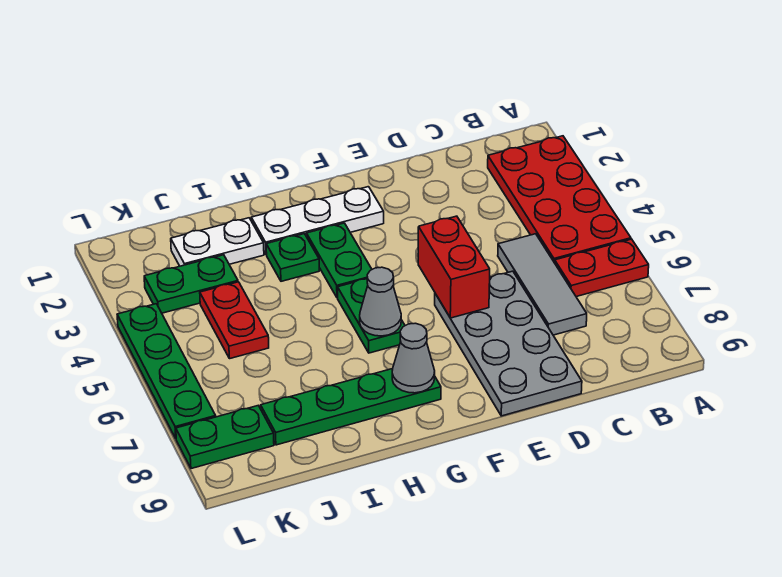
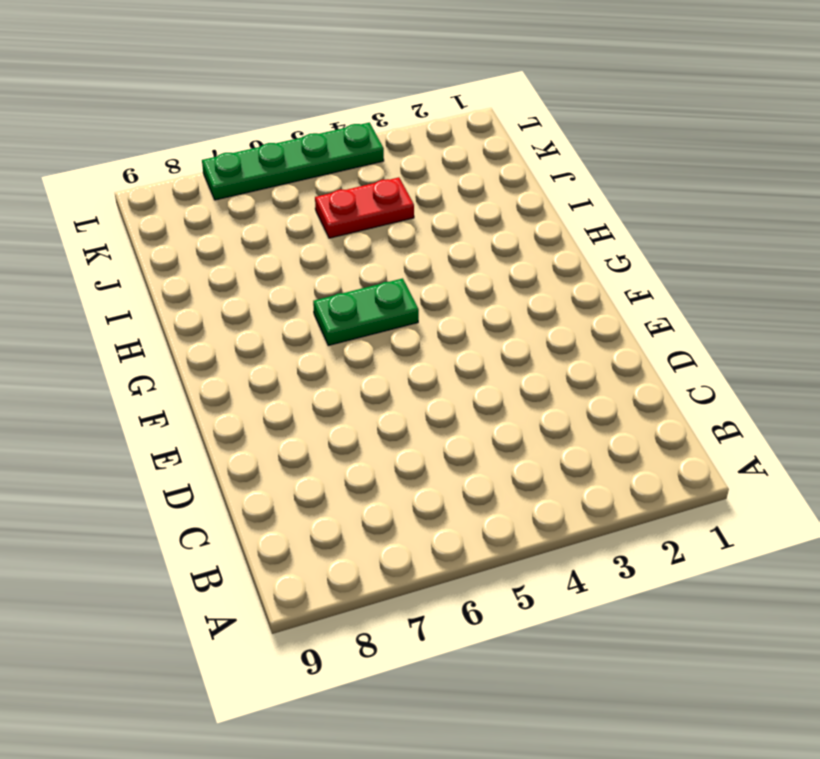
none -> red 2x4 plate [488,136,631,263]
none -> red 1x2 plate [555,239,649,297]
none -> grey 1x3 tile [498,234,587,335]

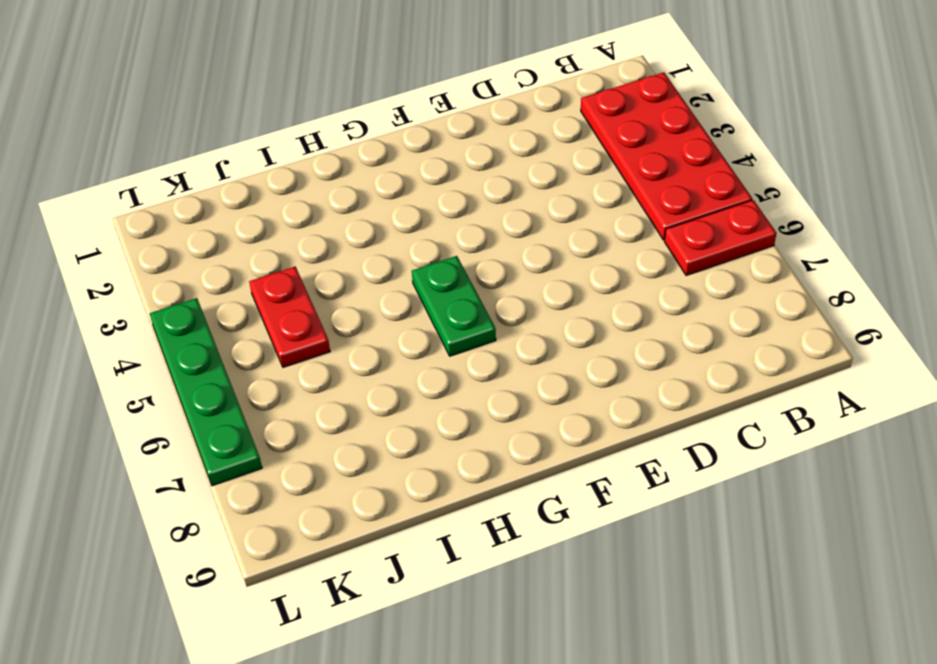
none -> grey 1x3 tile [498,234,587,335]
none -> grey 2x4 plate [435,271,582,416]
none -> white 1x3 plate [251,187,384,255]

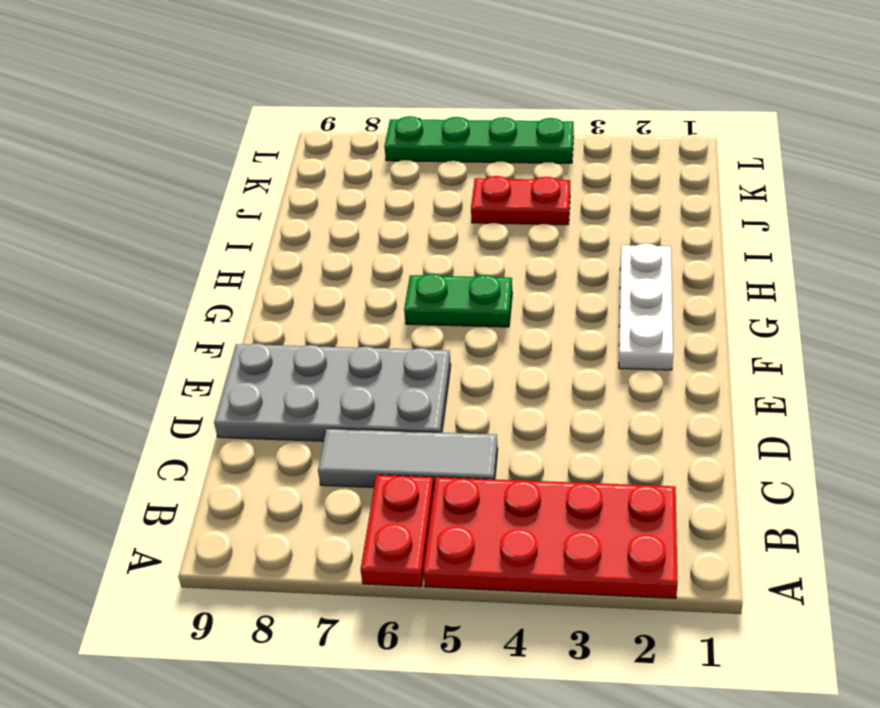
none -> green 1x2 plate [307,223,372,298]
none -> green 1x4 plate [261,369,441,445]
none -> green 1x1 plate [266,234,319,281]

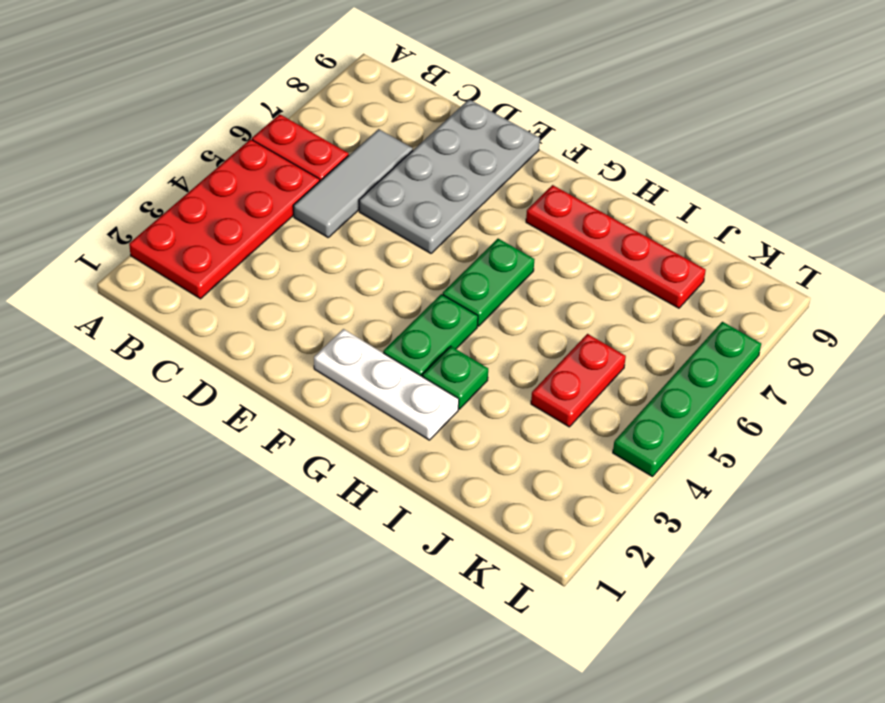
red 1x4 plate [526,185,706,308] -> green 1x4 plate [261,369,441,445]
none -> white 1x2 plate [171,218,264,266]
none -> green 1x2 plate [144,255,238,313]
none -> green 1x2 plate [176,406,274,469]

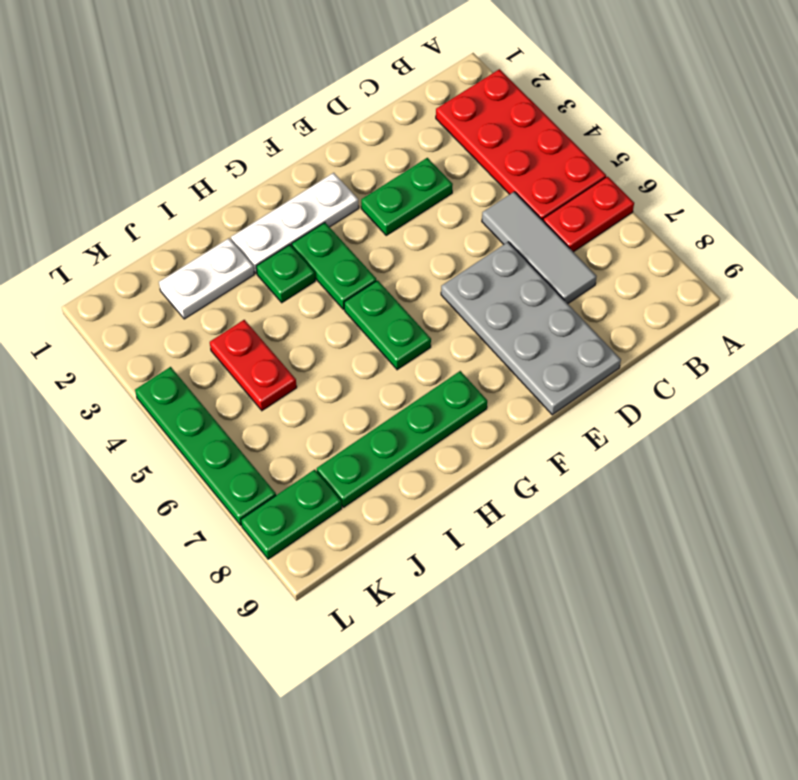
green 1x2 plate [361,158,453,235] -> green 1x2 plate moved to [144,255,238,313]
none -> red 1x2 brick [418,216,490,318]
none -> grey 1x1 cone [360,267,401,336]
none -> grey 1x1 cone [392,323,435,393]

